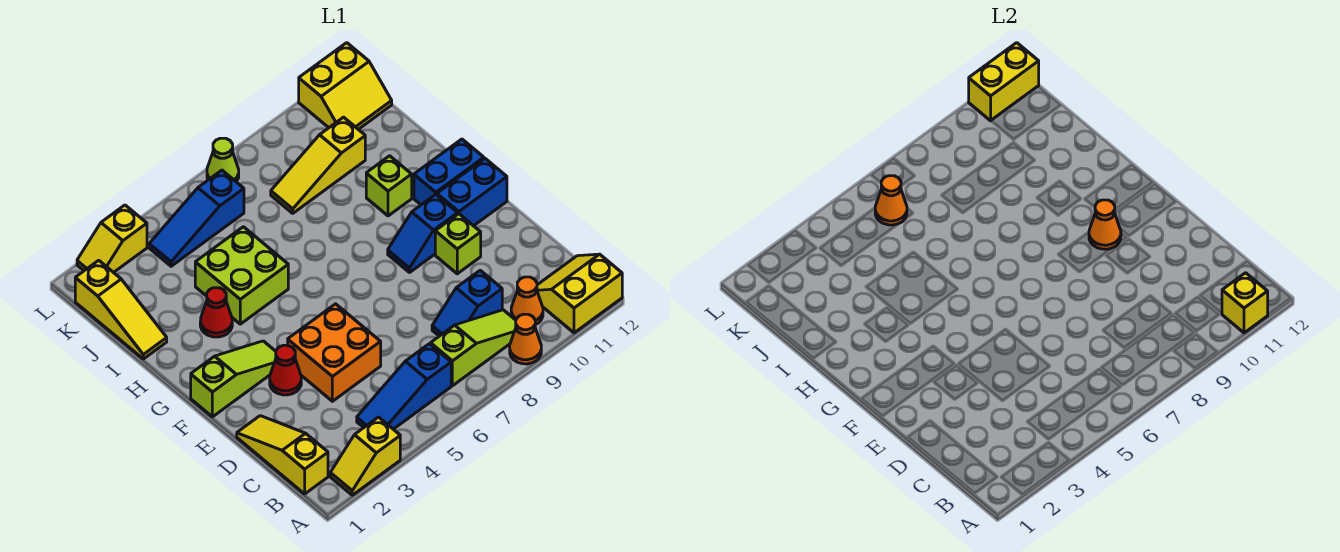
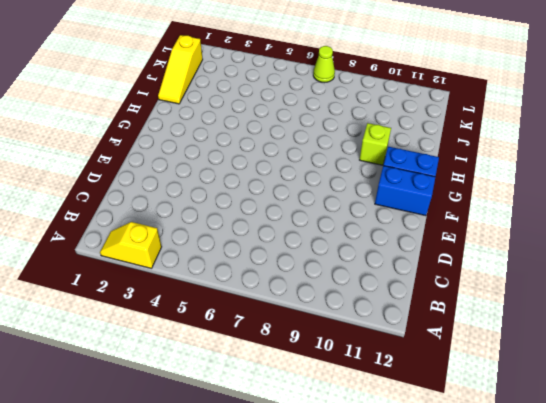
none -> orange 1x1 cone [510,314,541,364]
none -> yellow 2x2 slope [537,254,622,333]
none -> yellow 1x3 slope [237,416,328,494]

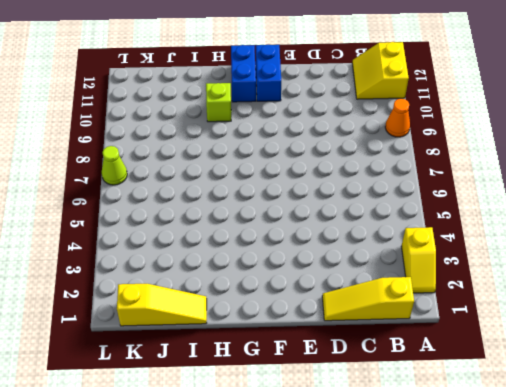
none -> blue 1x3 slope [357,344,451,429]
none -> lime 1x3 slope [431,310,516,386]
none -> orange 1x1 cone [511,277,543,325]

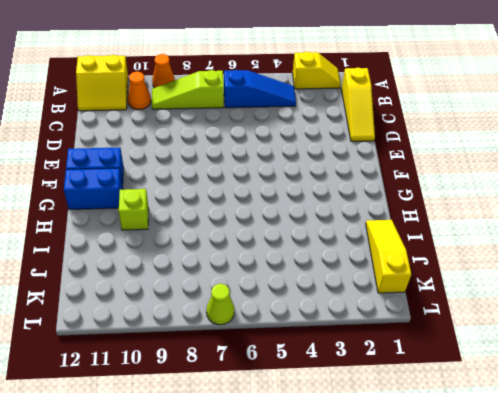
none -> blue 1x2 slope [432,270,502,336]
none -> orange 2x2 brick [288,304,381,401]
none -> red 1x1 cone [270,345,301,395]

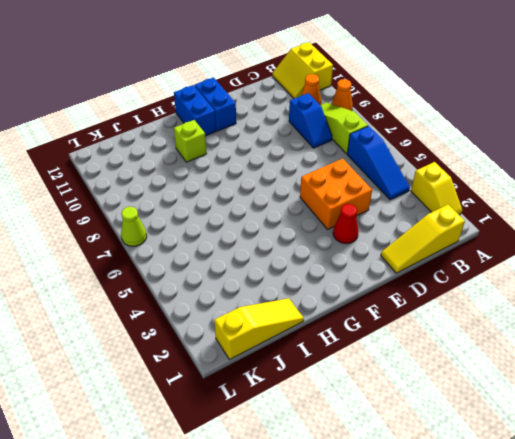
none -> lime 1x1 brick [435,214,481,274]
none -> lime 1x3 slope [191,341,276,417]
none -> blue 1x2 slope [388,194,458,272]

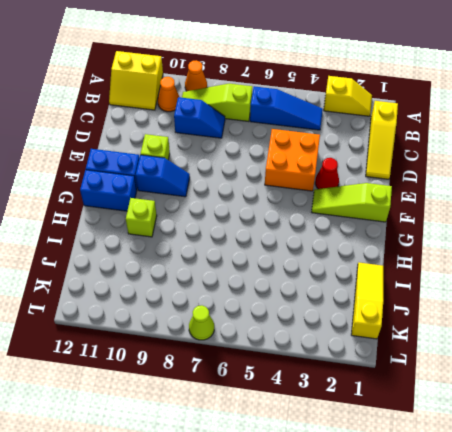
none -> red 1x1 cone [200,288,232,337]
none -> lime 2x2 brick [195,227,288,324]
none -> yellow 1x3 slope [271,117,365,213]

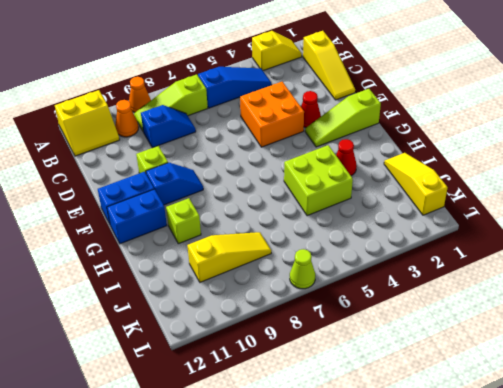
none -> blue 1x3 slope [149,170,244,266]
none -> yellow 2x2 slope [299,43,392,129]
none -> yellow 1x2 slope [77,205,147,273]

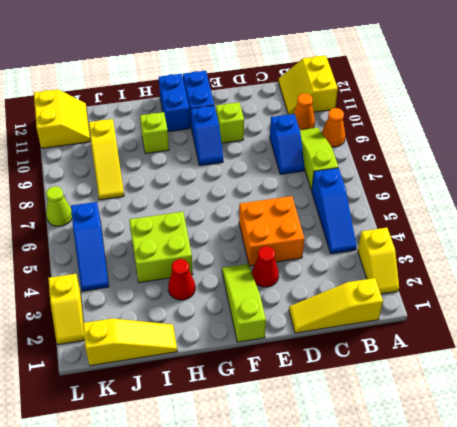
none -> yellow 1x1 brick [1222,273,1268,333]
none -> orange 1x1 cone [1089,200,1121,249]
none -> orange 1x1 cone [875,176,907,225]

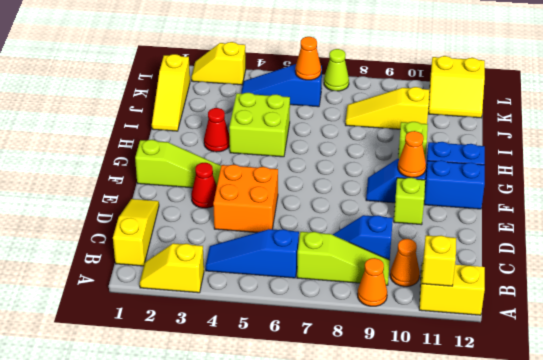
none -> yellow 1x2 brick [969,43,1039,121]

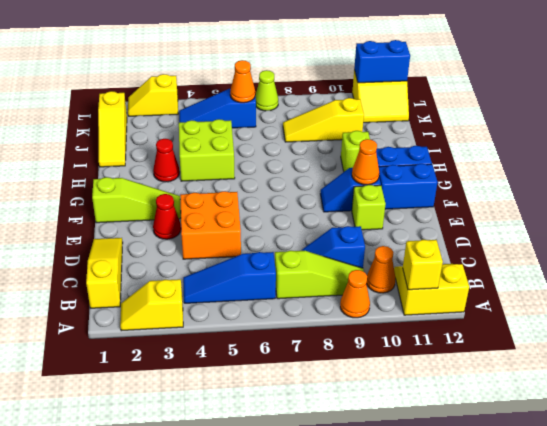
blue 1x2 brick [354,40,410,83] -> yellow 1x2 brick [969,43,1039,121]

